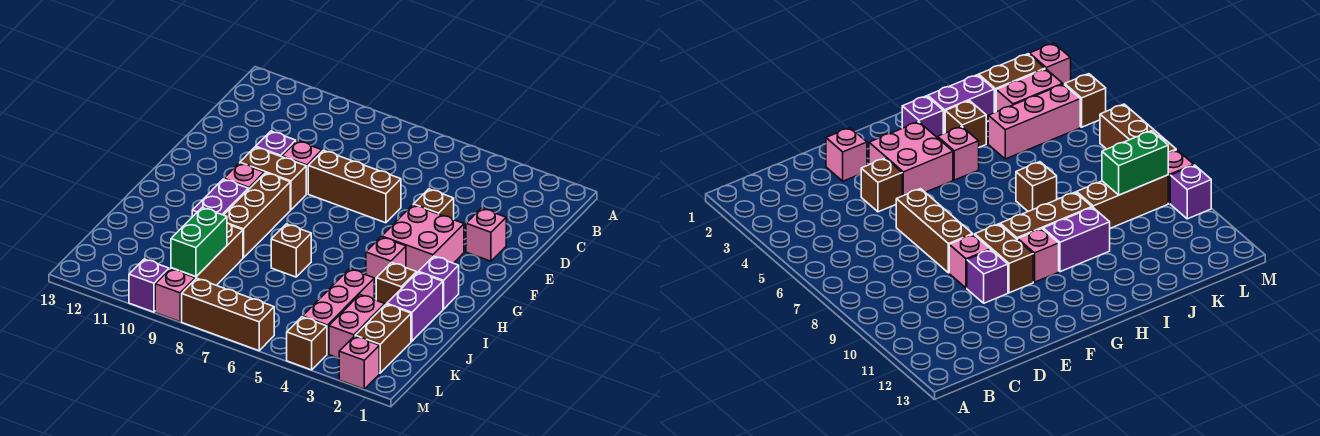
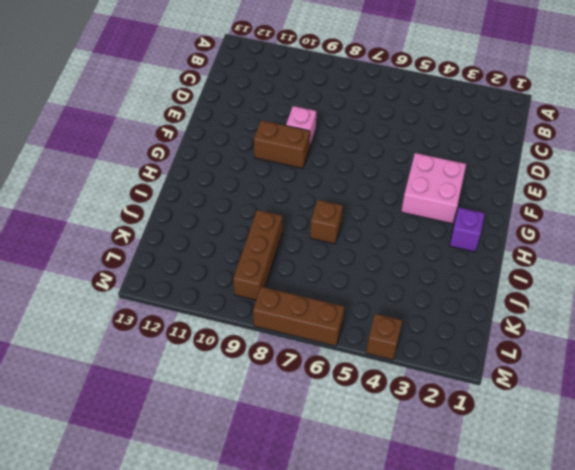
none -> pink 1x1 brick [466,208,506,261]
none -> brown 1x1 brick [413,189,454,220]
none -> brown 1x3 brick [308,150,401,223]

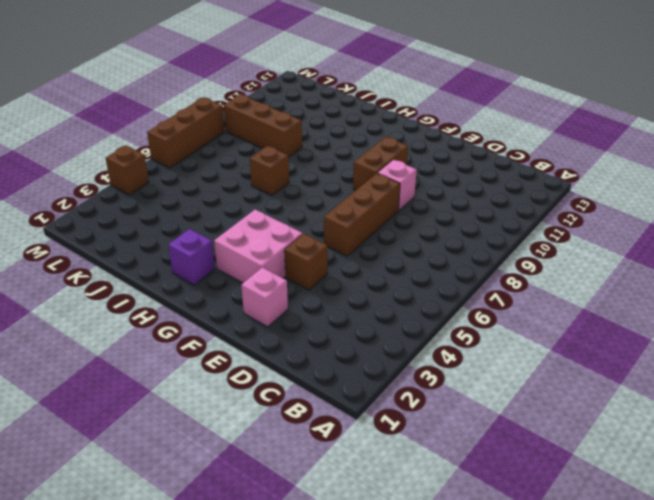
none -> purple 1x1 brick [256,131,296,157]
none -> brown 1x3 brick [224,173,290,258]
none -> pink 1x1 brick [224,163,264,190]

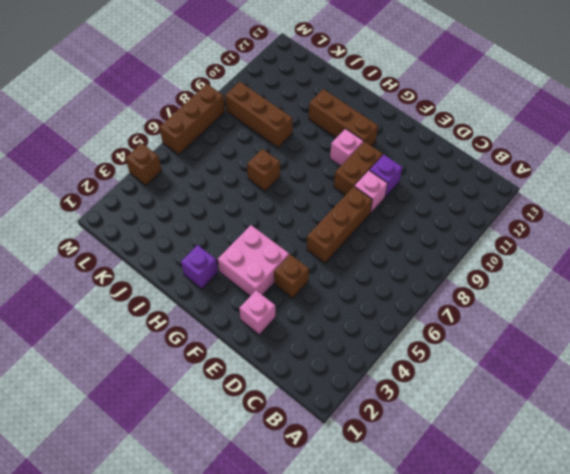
brown 1x3 brick [309,89,378,146] -> brown 1x3 brick moved to [224,173,290,258]
none -> pink 1x1 brick [366,237,406,285]
none -> purple 1x2 brick [192,179,248,217]
none -> purple 1x2 brick [387,272,443,341]

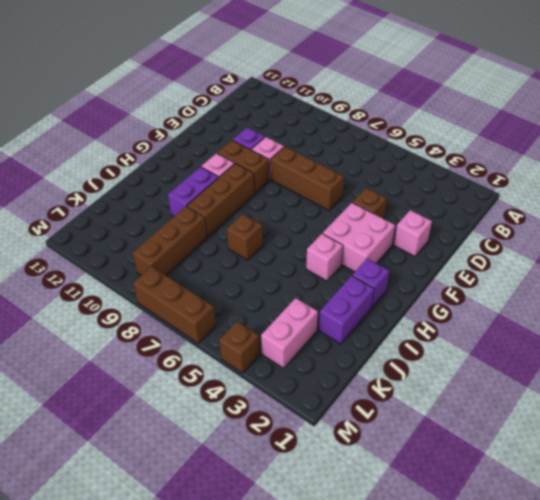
none -> brown 1x1 brick [376,263,417,305]
none -> pink 1x3 brick [303,269,374,354]
none -> brown 1x2 brick [355,304,411,373]

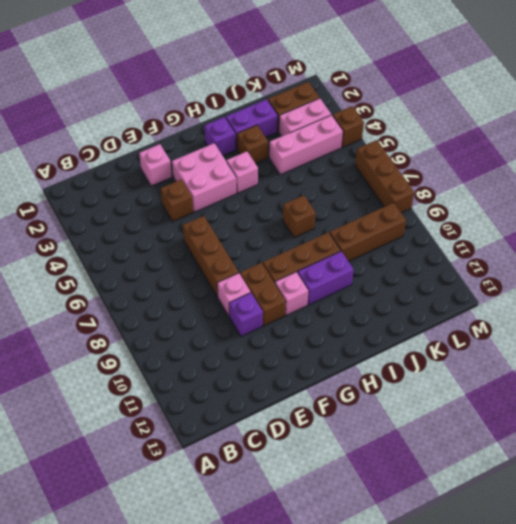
none -> pink 1x1 brick [339,336,379,389]
none -> pink 1x1 brick [155,269,195,322]
none -> purple 1x1 brick [129,259,169,312]

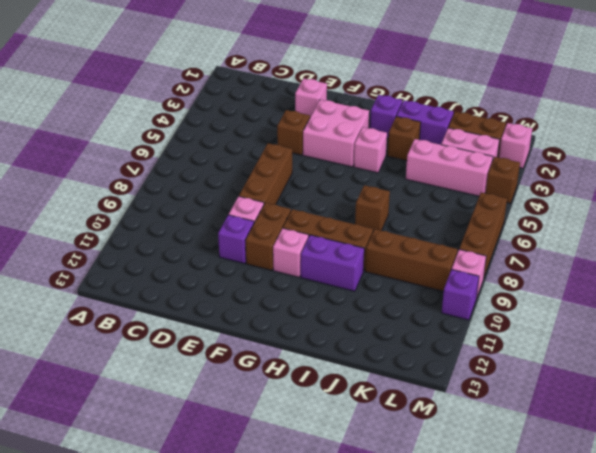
none -> green 1x2 brick [171,208,227,277]

